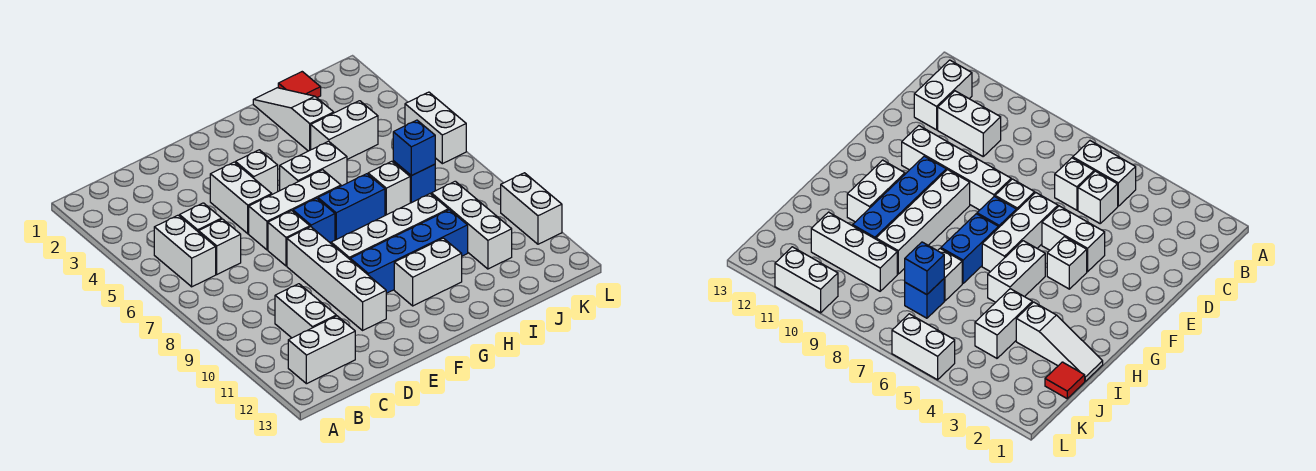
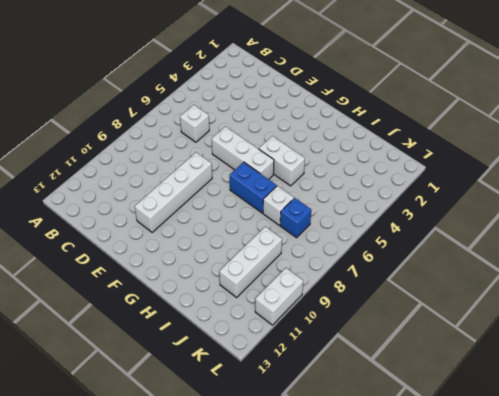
none -> white 1x2 brick [154,215,216,287]
none -> white 1x2 brick [288,316,355,384]
none -> white 1x1 brick [179,203,222,232]

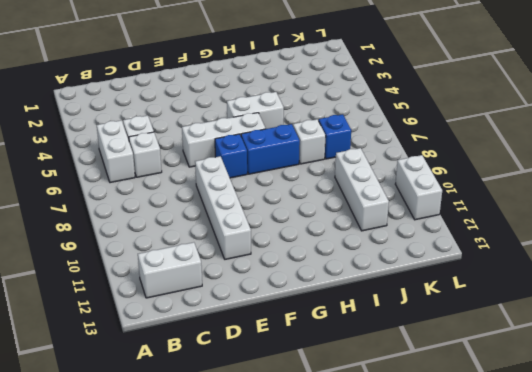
none -> white 1x2 brick [275,284,336,338]
none -> white 1x2 brick [210,162,272,234]
none -> white 1x1 brick [268,211,310,266]

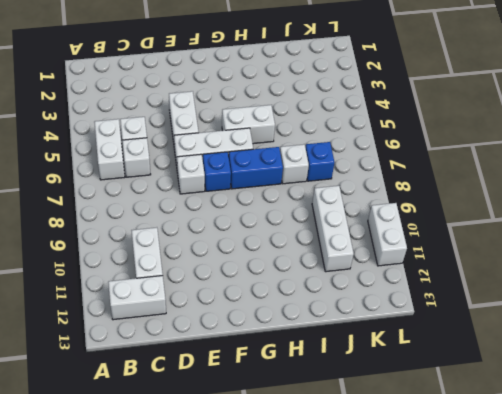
none -> white 1x4 brick [287,227,386,330]
none -> white 1x1 brick [236,150,278,194]
none -> white 1x4 brick [331,194,448,259]

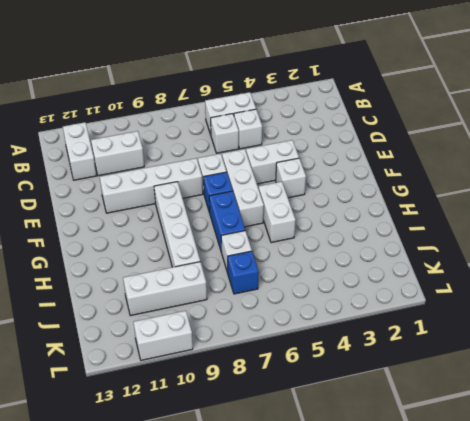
none -> blue 1x4 brick [350,210,468,293]
none -> white 1x2 brick [394,238,462,306]
none -> white 1x3 slope [253,88,334,151]

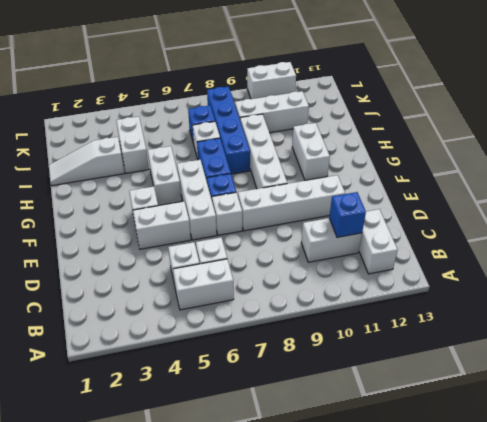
blue 1x1 brick [329,192,366,238] -> blue 1x1 brick moved to [393,120,435,176]
blue 1x4 brick [207,87,250,174] -> blue 1x4 brick moved to [350,210,468,293]
none -> red 1x1 tile [278,72,321,98]
none -> white 1x2 brick [405,92,466,164]

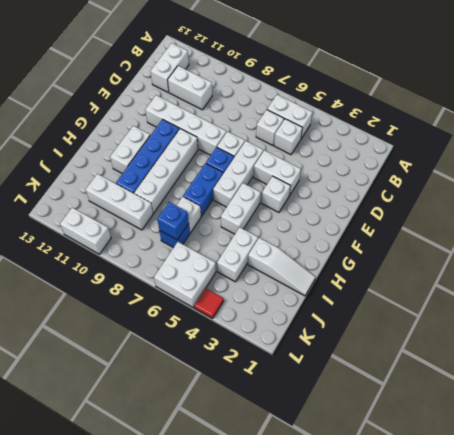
white 2x2 brick [154,242,216,307] -> white 1x2 brick [405,92,466,164]
red 1x1 tile [194,288,224,319] -> red 1x1 tile moved to [278,72,321,98]

